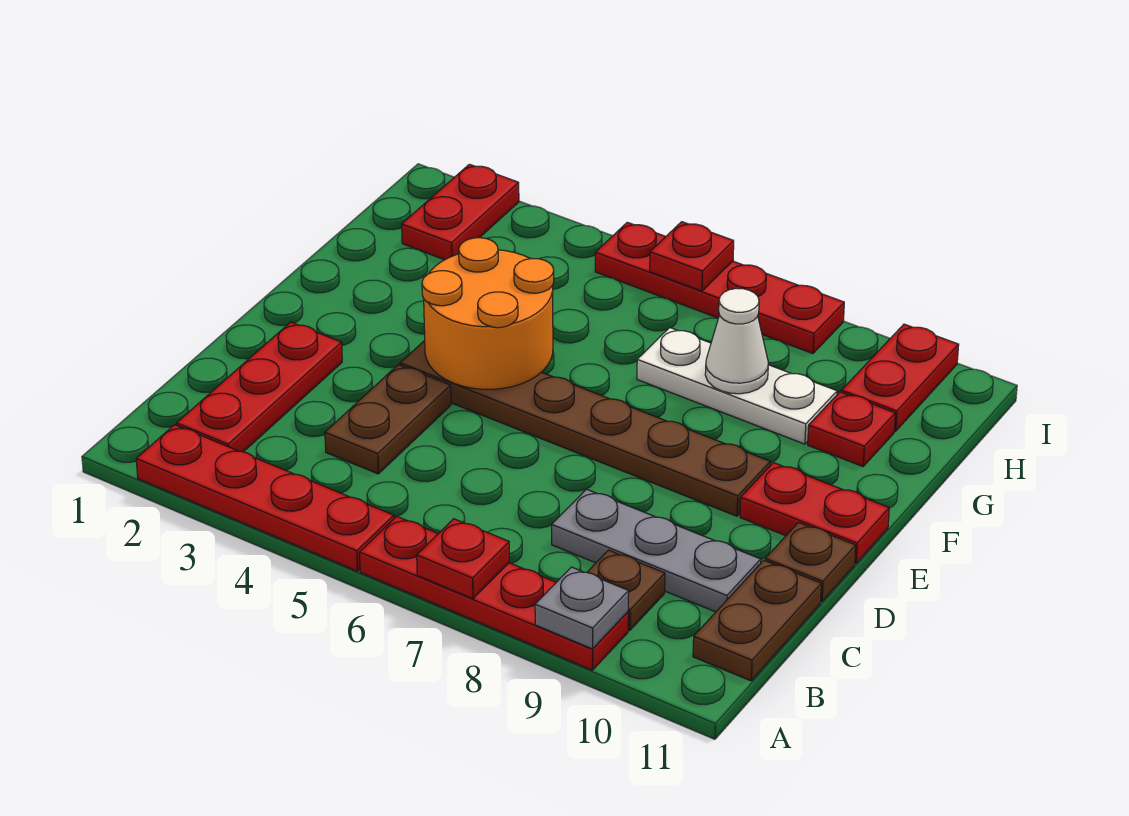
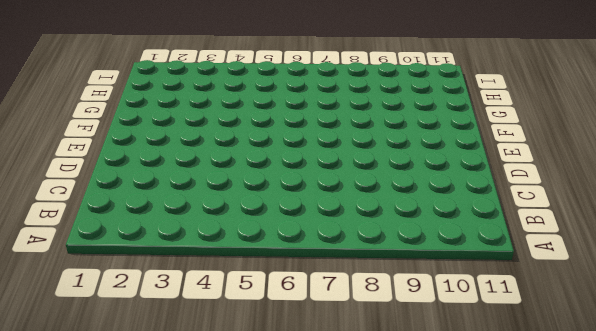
none -> red 1x4 plate [136,425,394,571]
none -> red 1x4 plate [360,516,628,670]
none -> red 1x3 plate [177,322,342,452]

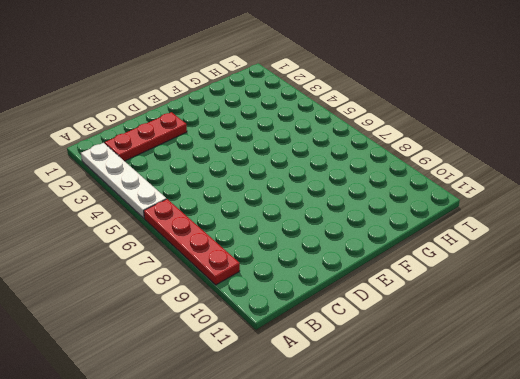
white 1x4 plate [81,143,166,218] -> red 1x4 plate [136,425,394,571]
none -> brown 1x1 plate [587,550,665,630]
none -> brown 1x2 plate [693,560,821,681]
none -> brown 1x2 plate [325,365,451,474]

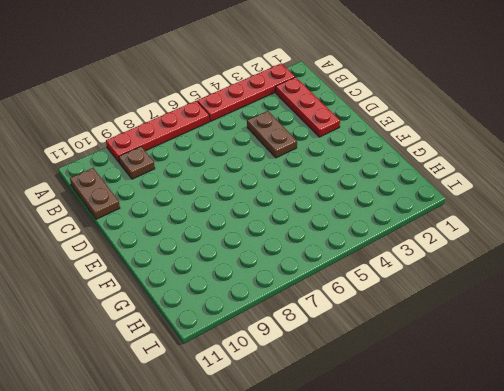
none -> grey 1x3 plate [552,489,761,612]
none -> brown 1x1 plate [765,523,856,602]
none -> brown 1x6 plate [400,340,770,516]

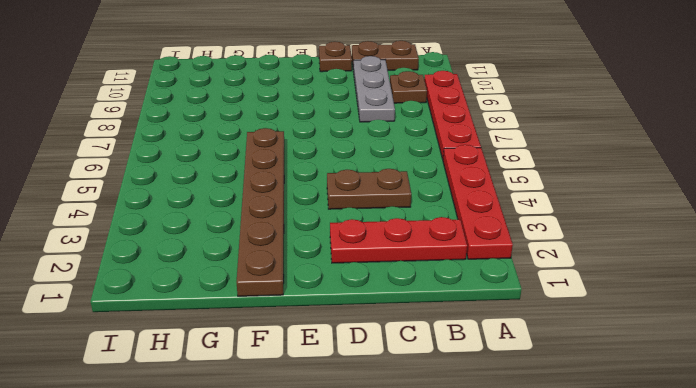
brown 1x6 plate [237,128,284,296] -> brown 1x6 plate moved to [400,340,770,516]
none -> red 1x2 plate [740,463,889,563]
none -> white 1x3 plate [637,328,837,444]
none -> red 1x1 plate [808,392,895,466]

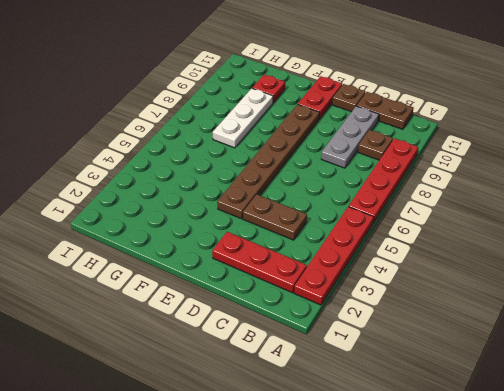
none -> red 1x2 plate [402,164,519,260]
none -> red 1x2 plate [841,324,959,431]
none -> red 1x4 plate [595,222,844,354]

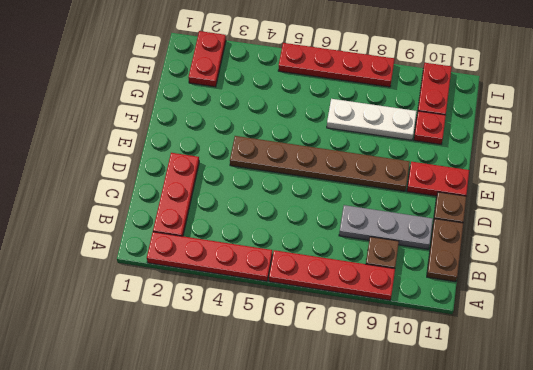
none -> brown 1x2 plate [325,365,451,474]
none -> red 1x1 plate [417,519,509,599]
none -> grey 1x1 plate [535,567,629,649]

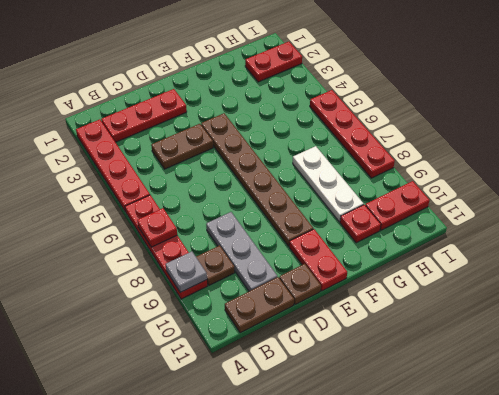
none -> orange 2x2 round brick [422,238,554,389]
none -> white 1x1 cone [705,288,768,394]
none -> red 1x1 plate [650,222,734,291]

